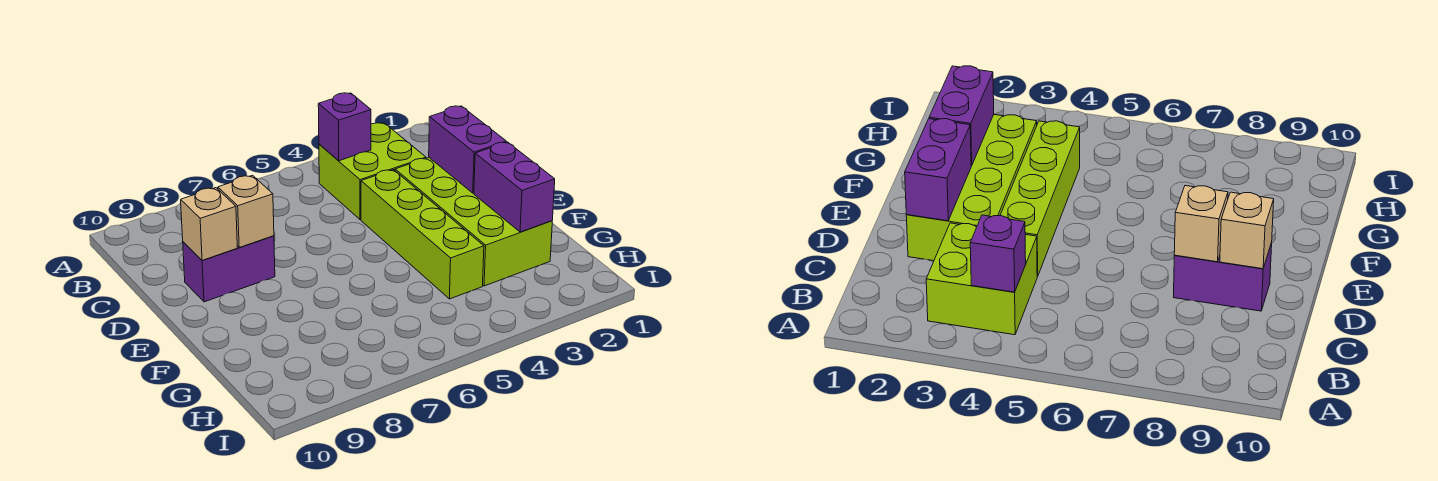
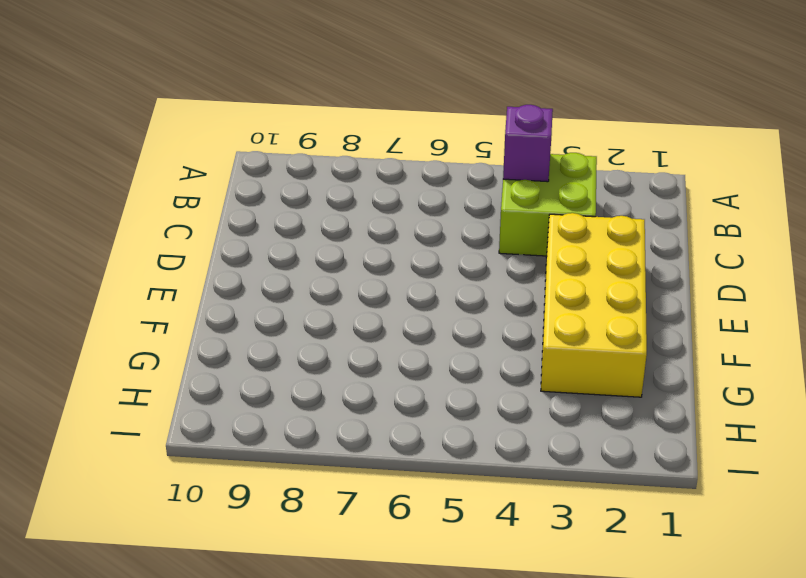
yellow 2x4 brick [541,213,647,397] -> lime 2x4 brick [395,158,552,286]
none -> lime 1x4 brick [361,170,484,299]
none -> purple 1x2 brick [183,236,275,302]

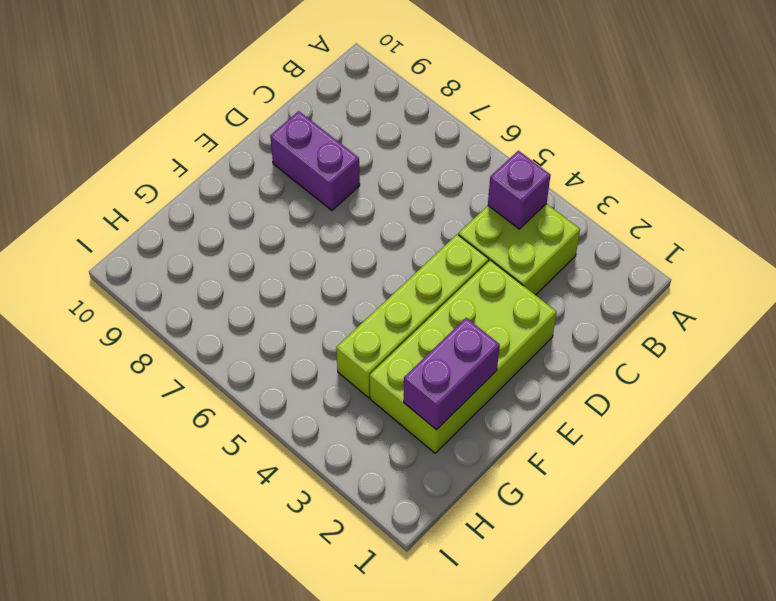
none -> purple 1x2 brick [429,106,506,193]
none -> tan 1x1 brick [218,175,274,247]

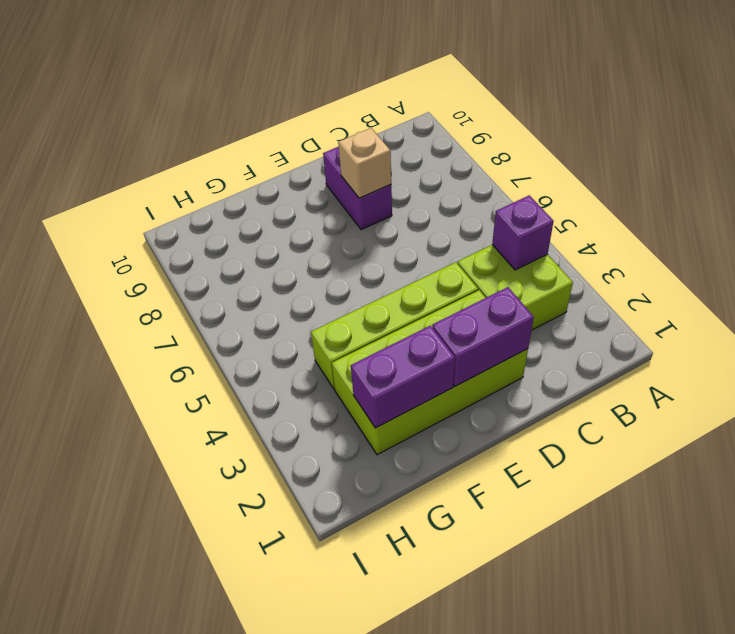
none -> tan 1x1 brick [181,188,237,260]

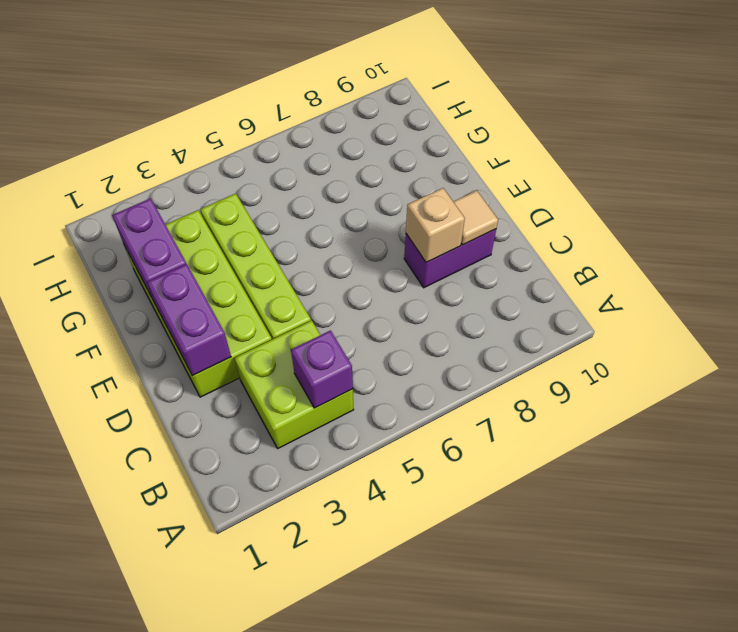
tan 1x1 tile [453,191,498,245] -> tan 1x1 brick [181,188,237,260]

